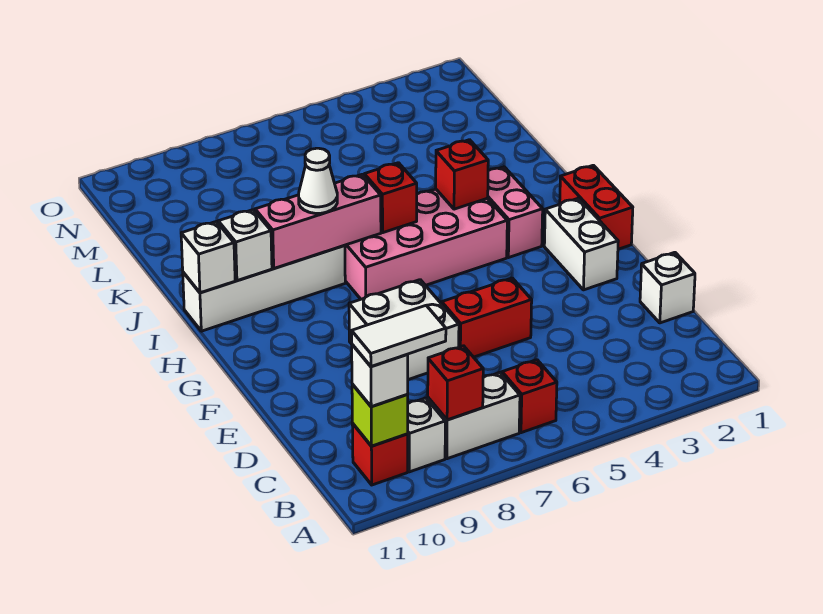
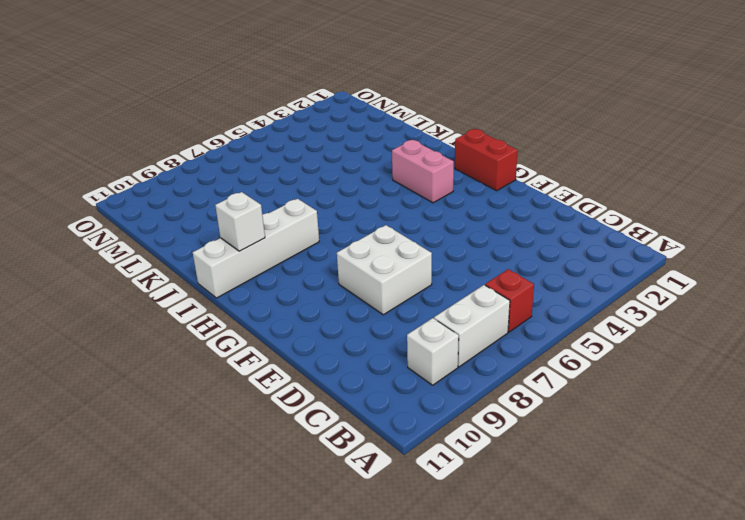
none -> red 1x1 brick [352,424,408,485]
none -> white 1x1 brick [640,252,695,323]
none -> red 1x2 brick [442,278,532,357]

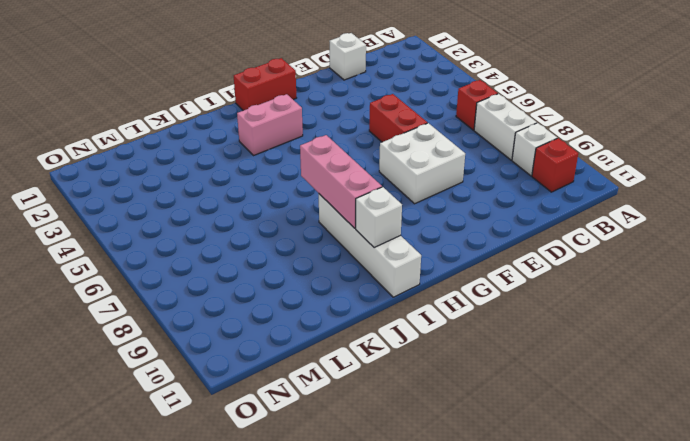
none -> white 1x2 brick [544,198,618,290]
none -> pink 2x4 brick [345,189,507,299]
none -> red 1x1 brick [428,346,483,420]

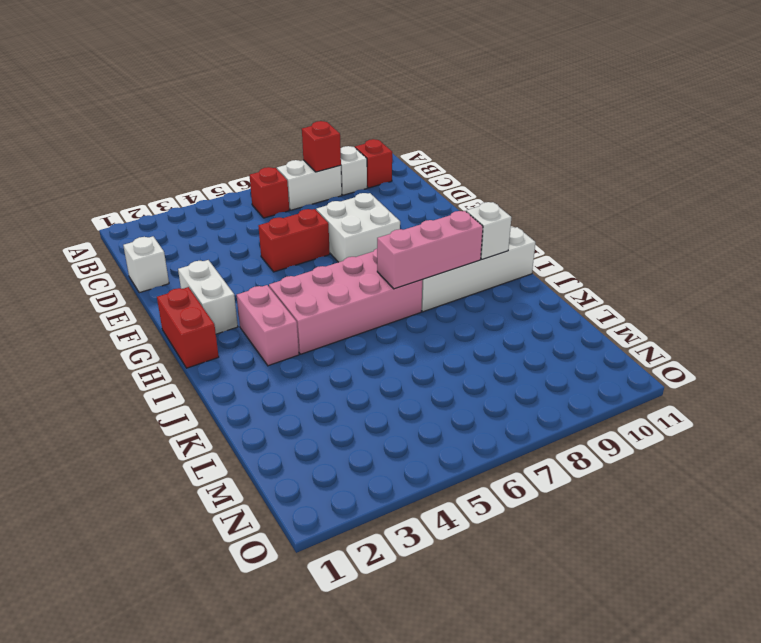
none -> lime 1x1 brick [352,384,408,446]
none -> red 1x1 brick [436,140,488,209]
none -> red 1x1 brick [364,163,417,233]

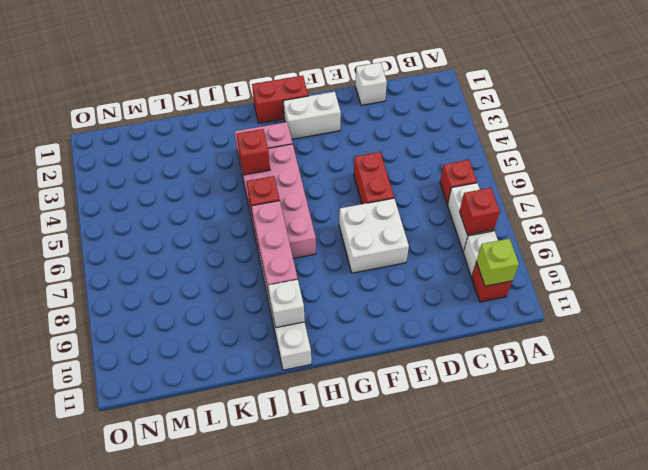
none -> white 1x1 brick [181,222,235,293]
none -> white 1x1 brick [352,345,408,407]
none -> white 1x1 cone [299,148,337,213]

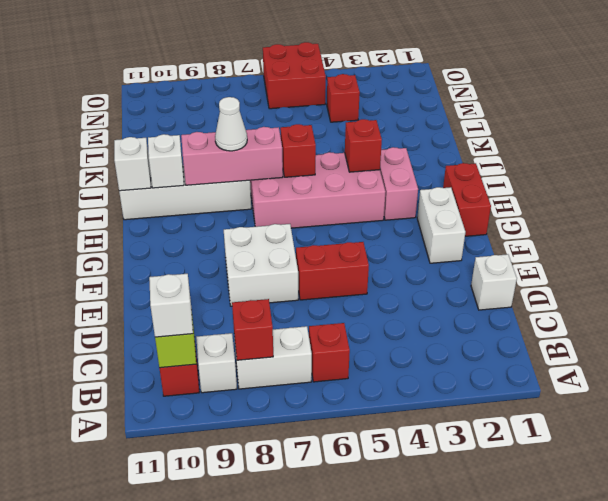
red 1x1 brick [327,74,360,122] -> none
red 2x2 brick [263,42,326,109] -> none
none -> white 1x2 tile [352,306,446,366]

